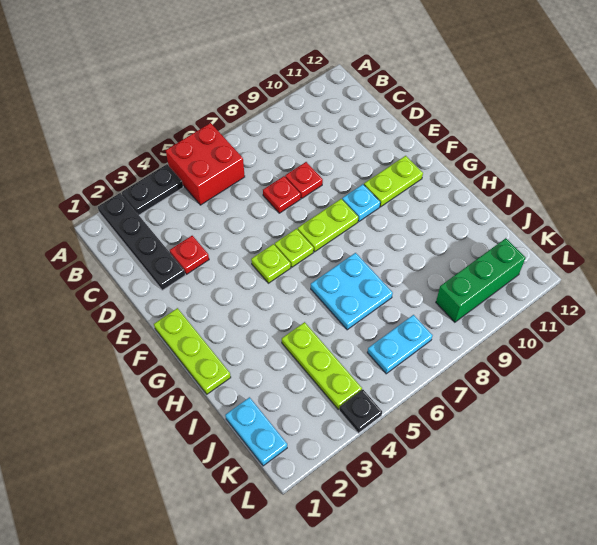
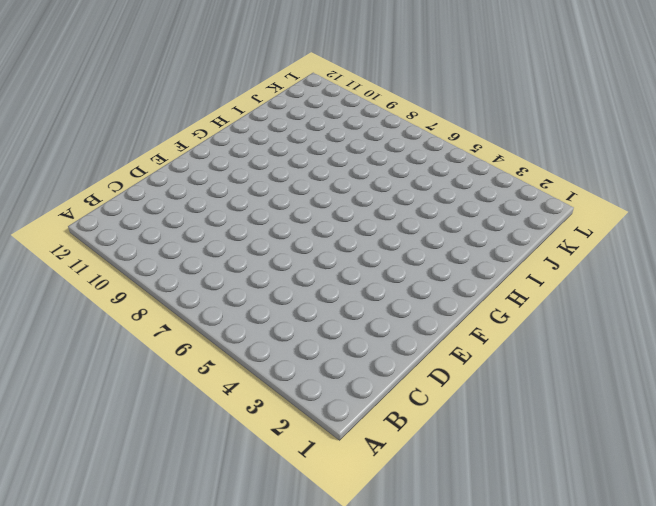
none -> black 1x4 plate [98,193,185,290]
none -> black 1x2 plate [122,164,183,215]
none -> red 2x2 brick [166,123,245,205]

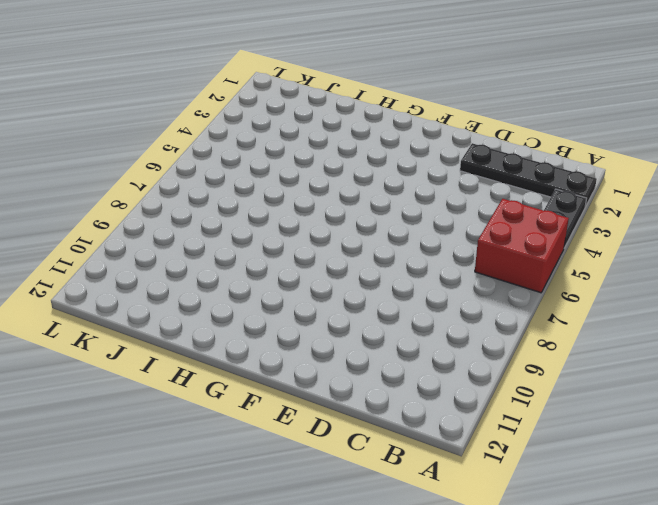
none -> red 1x1 plate [170,236,209,274]
none -> red 1x1 plate [263,176,301,213]
none -> red 1x1 plate [285,162,323,198]

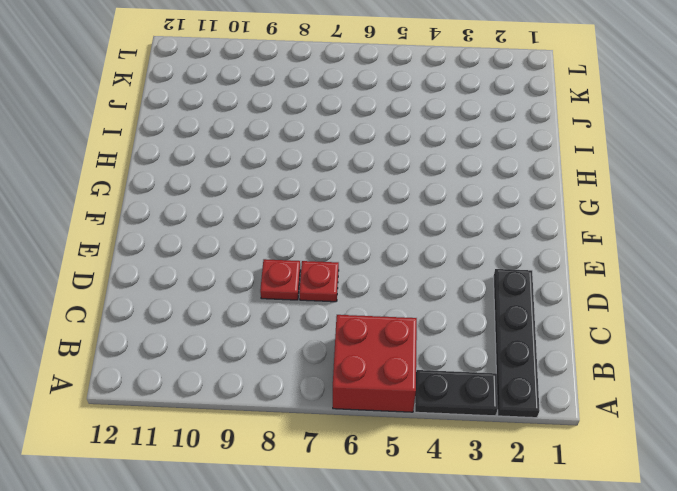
none -> red 1x1 plate [170,236,209,274]
none -> lime 1x3 plate [154,308,231,394]
none -> lime 1x1 plate [251,244,291,283]

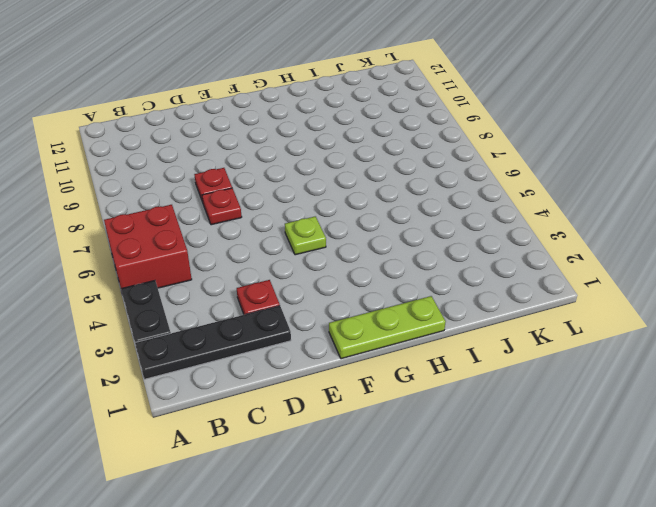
none -> lime 1x1 plate [275,229,314,267]
none -> lime 1x2 plate [298,199,358,252]
none -> cyan 1x1 plate [342,184,380,221]

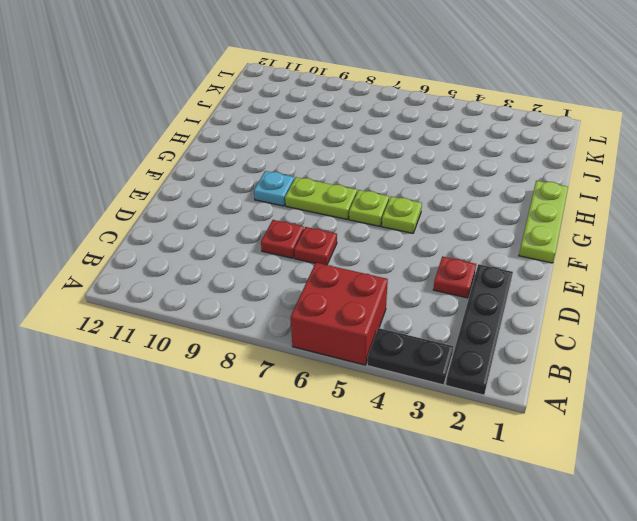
none -> lime 1x2 plate [364,156,423,207]
none -> cyan 2x2 plate [311,253,393,330]
none -> lime 1x3 plate [282,322,362,410]

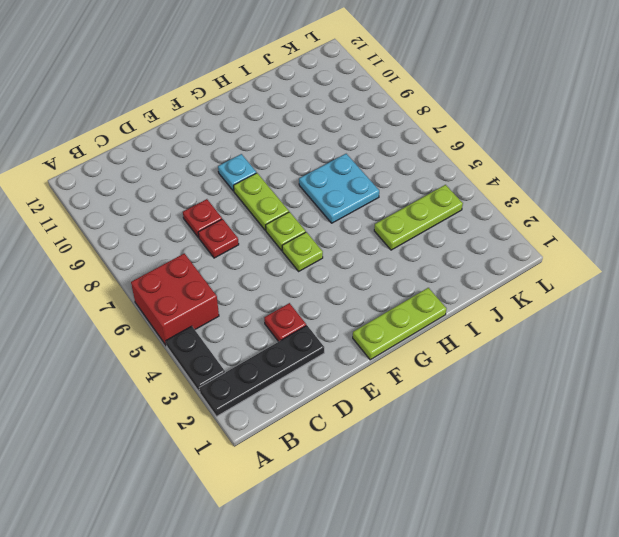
none -> lime 1x2 plate [364,156,423,207]
none -> cyan 1x2 plate [225,397,287,466]
none -> cyan 1x2 plate [367,315,433,374]

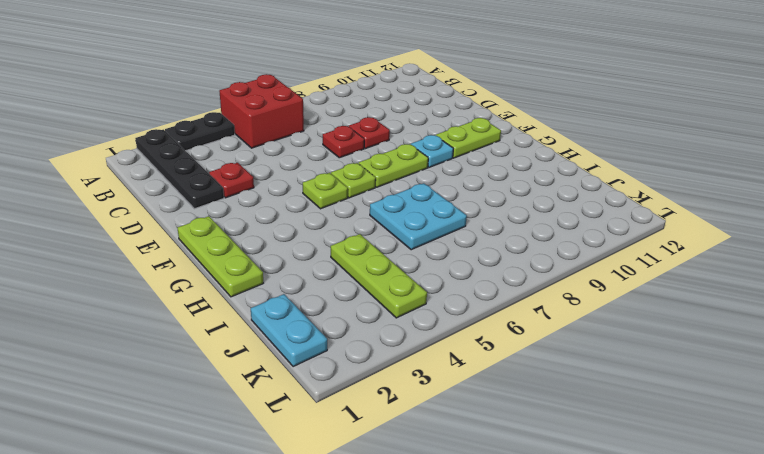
none -> cyan 1x2 plate [367,315,433,374]
none -> green 1x3 brick [436,238,526,322]
none -> black 1x1 plate [339,390,382,433]

